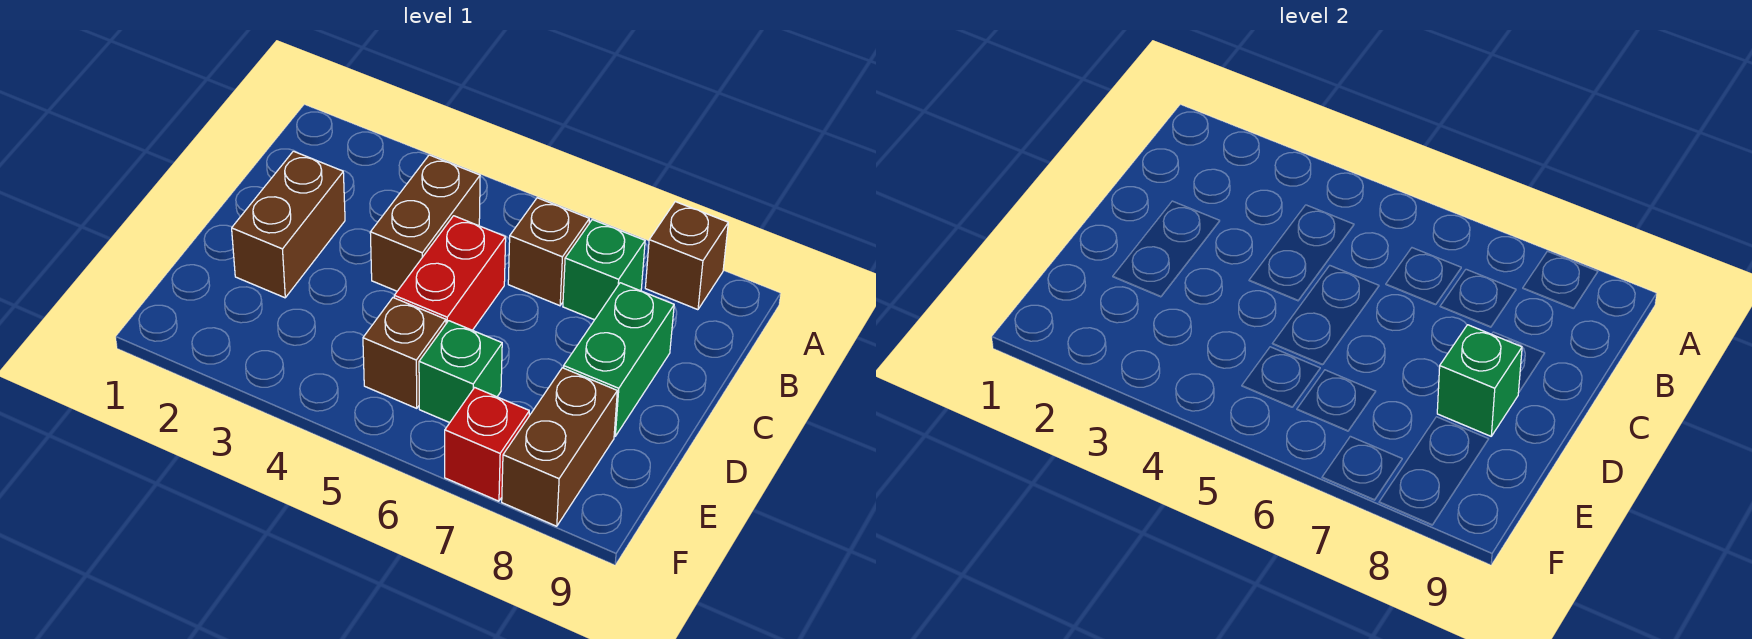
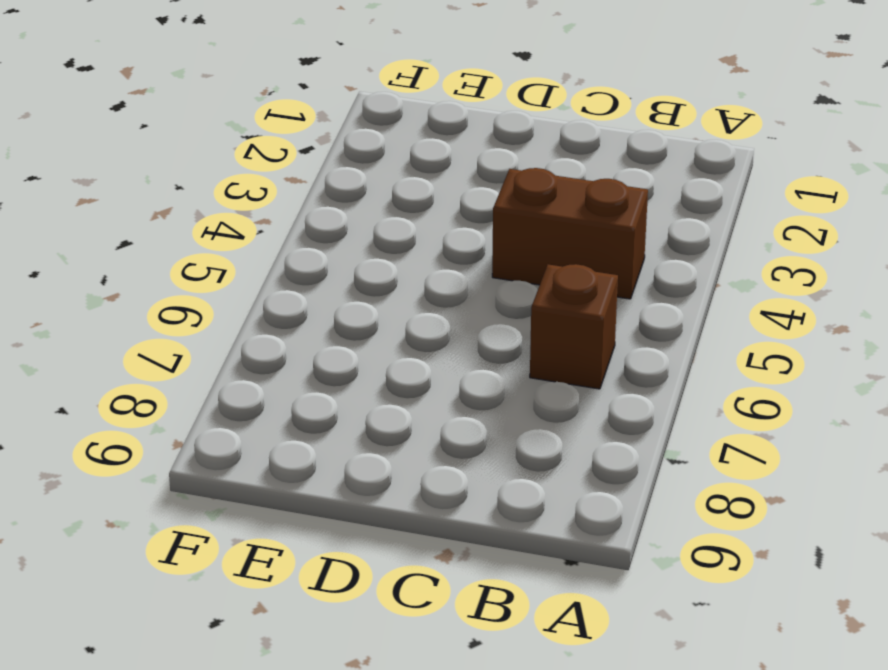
none -> brown 1x1 brick [645,202,728,310]
none -> green 1x1 brick [563,220,645,320]
none -> brown 1x2 brick [232,151,345,298]

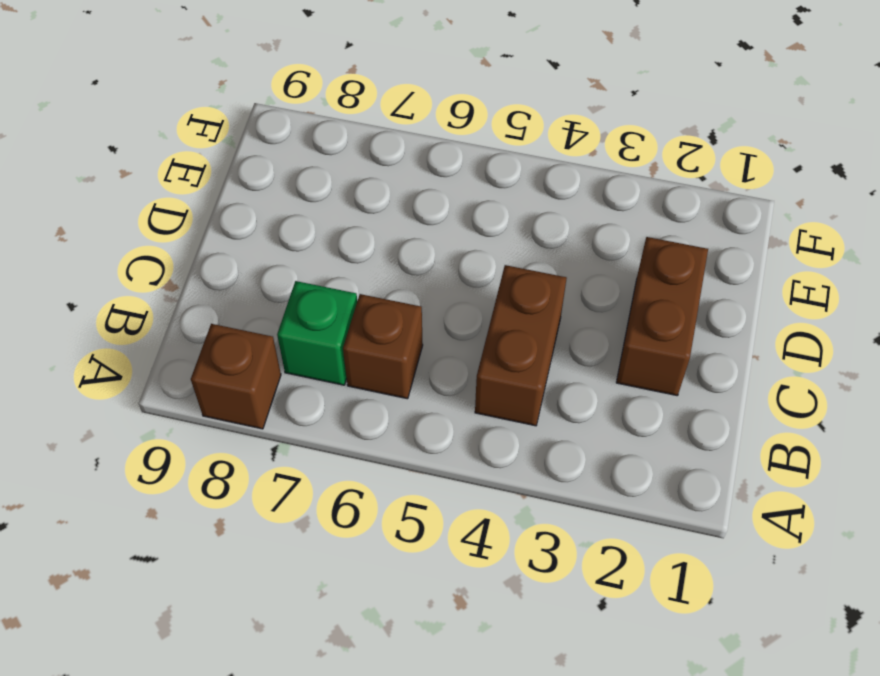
none -> red 1x2 brick [394,216,506,330]
none -> green 1x2 brick [564,283,674,436]
none -> brown 1x1 brick [363,298,446,408]

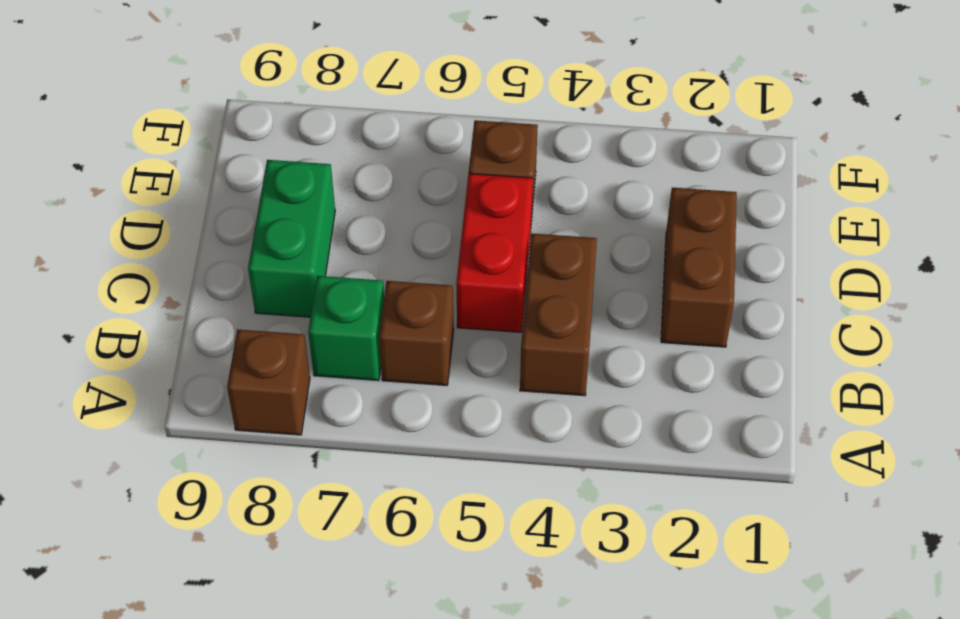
none -> green 1x1 brick [419,321,502,423]
none -> brown 1x2 brick [502,368,617,526]
none -> red 1x1 brick [445,388,529,501]

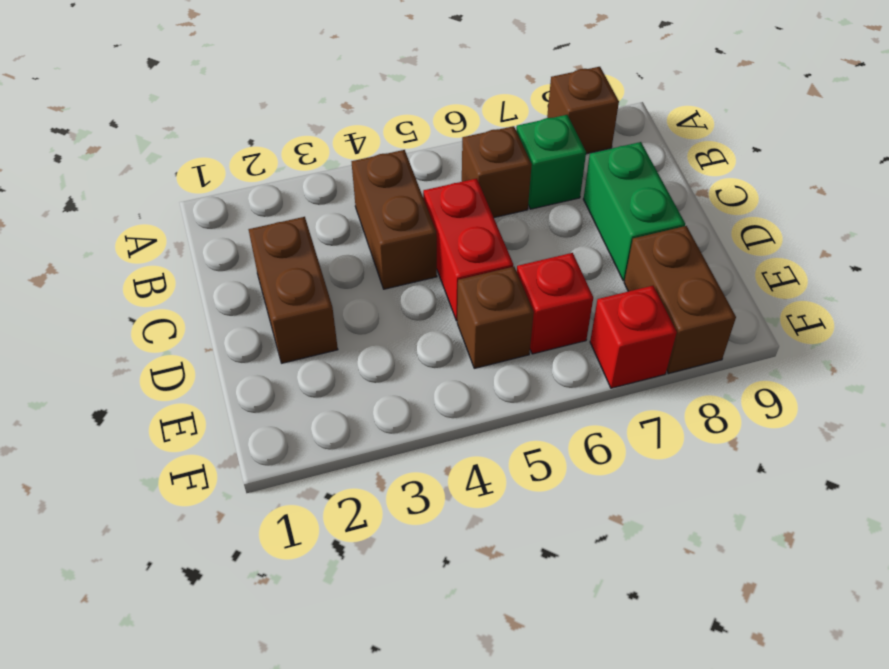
red 1x1 brick [517,253,593,354] -> green 1x1 brick [419,321,502,423]
none -> green 1x1 brick [1437,325,1522,436]

